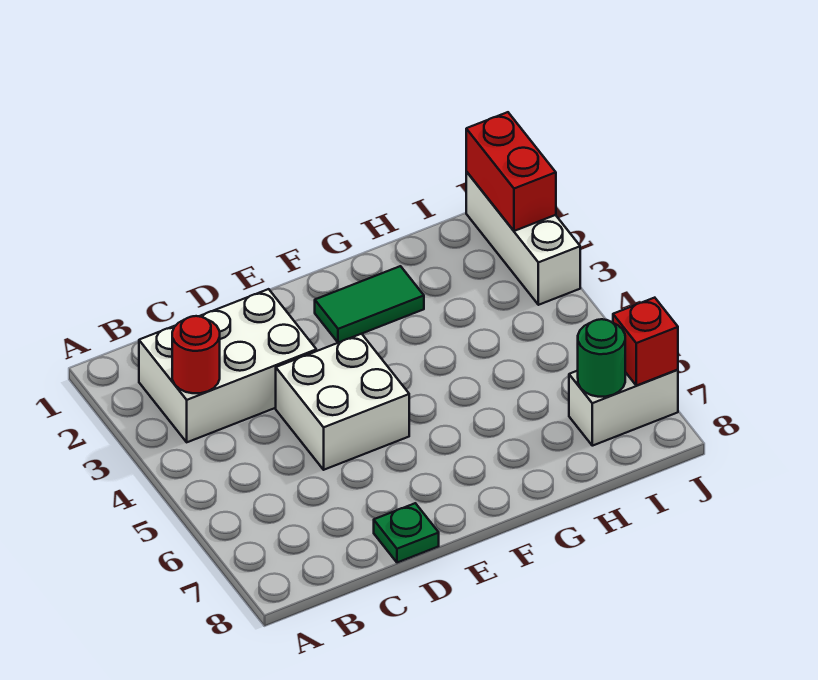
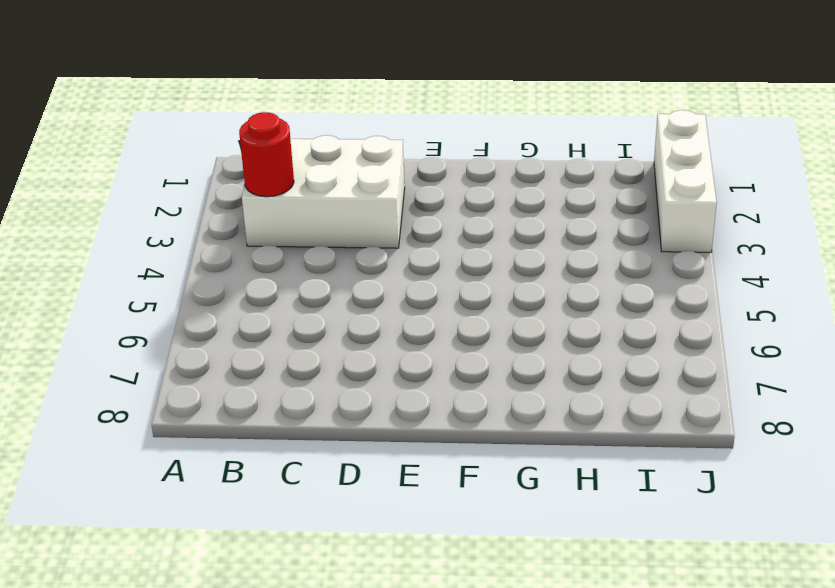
none -> white 2x2 brick [276,334,409,470]
none -> green 1x1 plate [374,503,439,563]

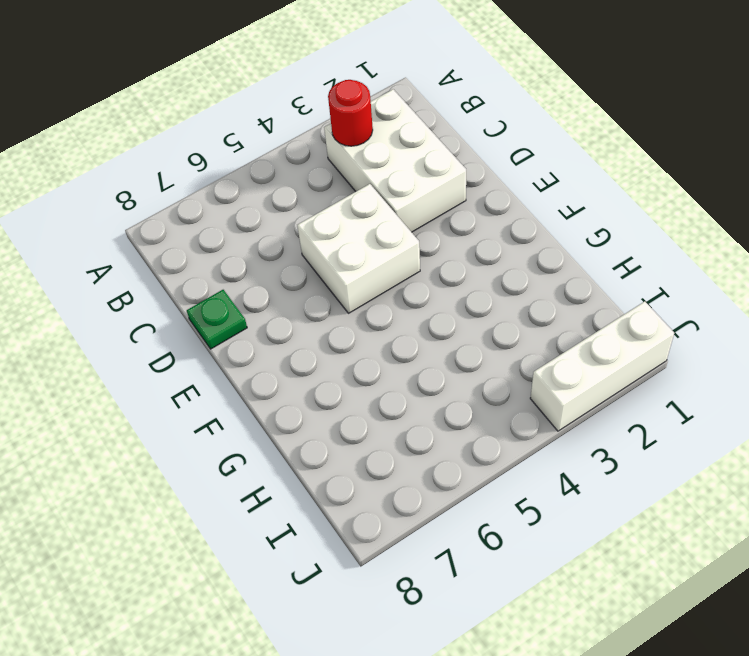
none -> green 1x2 tile [315,266,424,343]
none -> white 1x2 brick [569,370,678,446]

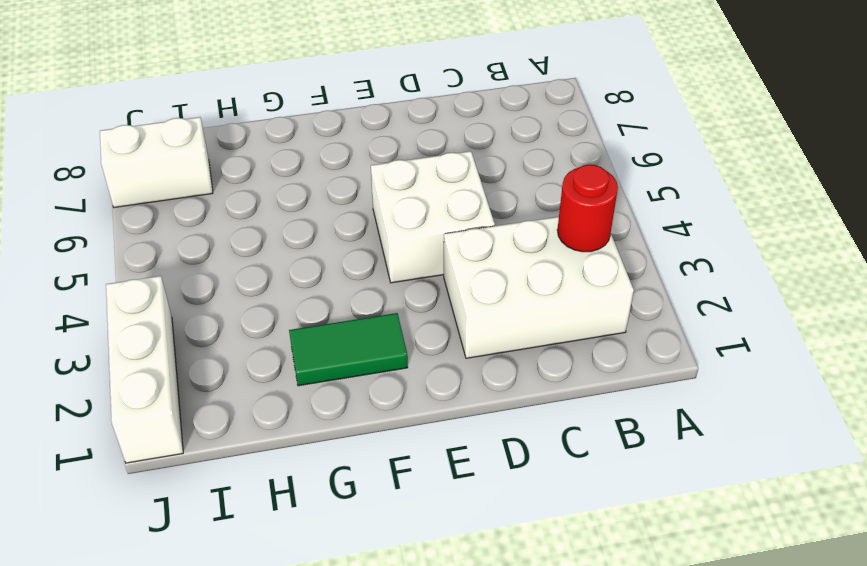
none -> green 1x1 plate [374,503,439,563]
none -> green 1x1 round brick [578,319,625,397]

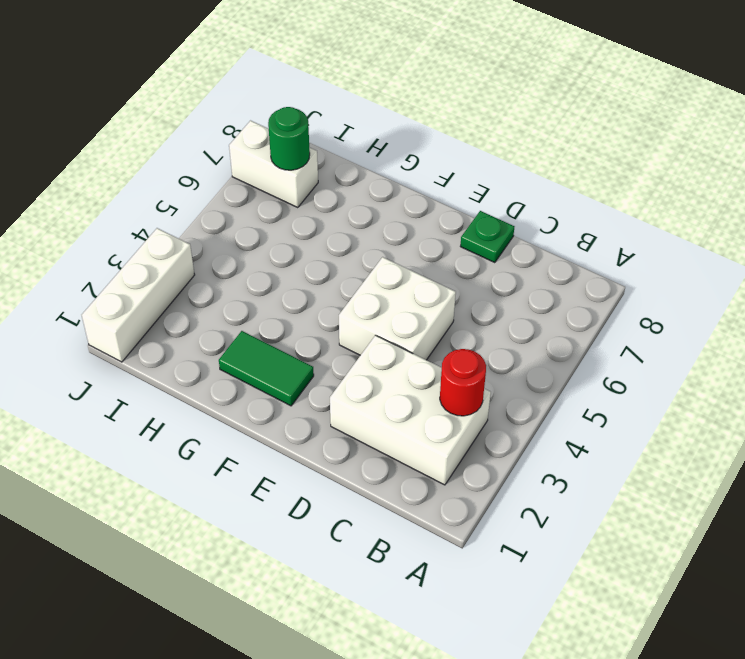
none -> red 1x2 brick [466,112,556,231]
none -> red 1x1 brick [613,298,678,386]

